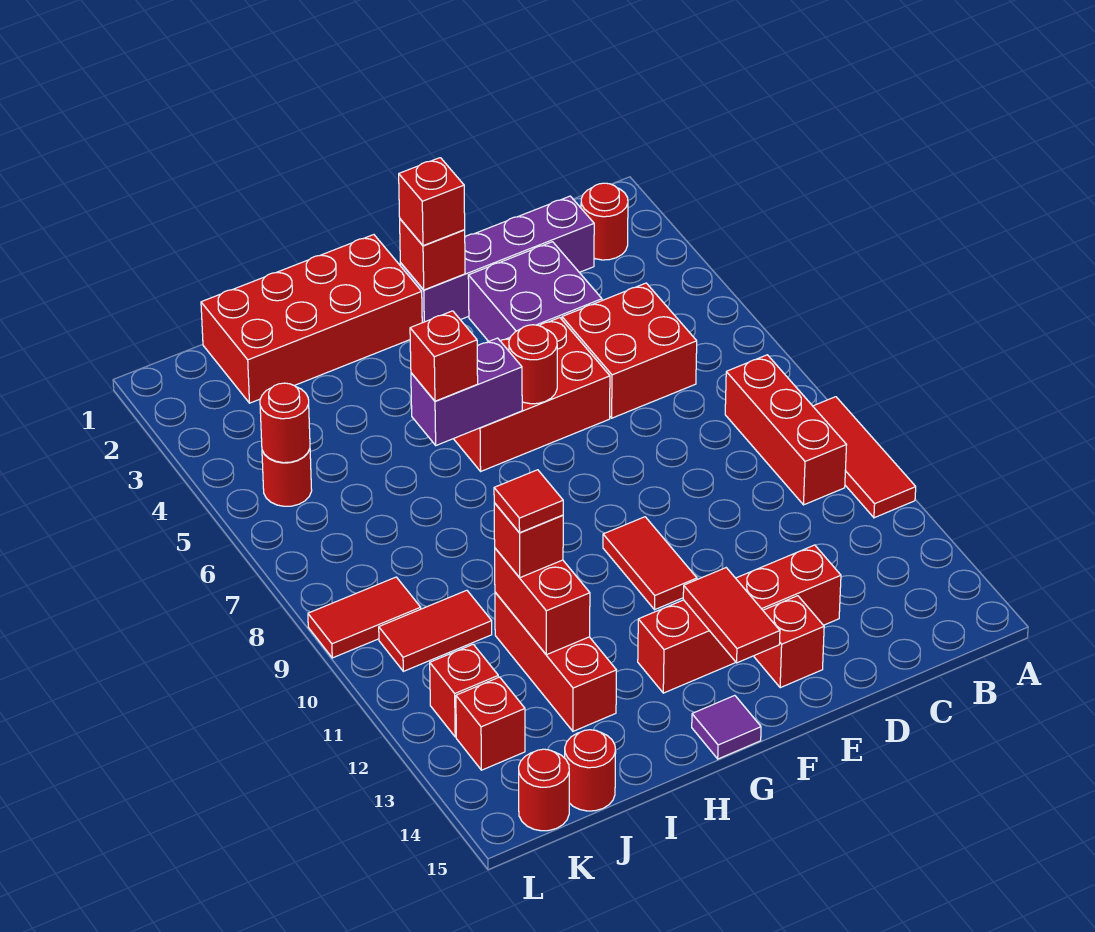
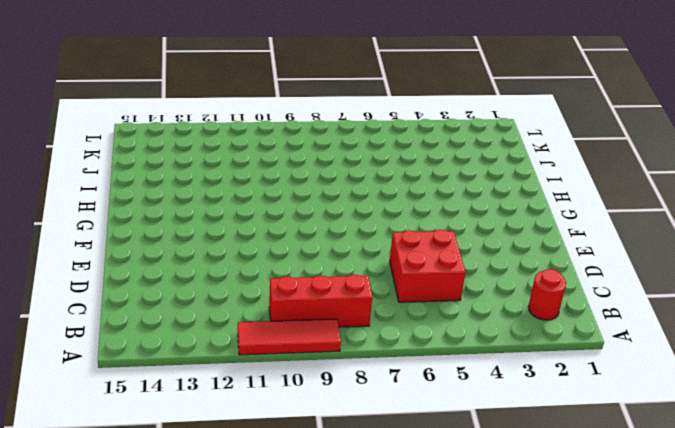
none -> purple 1x4 brick [400,196,594,323]
none -> purple 2x2 brick [468,242,602,341]
none -> red 1x4 brick [638,545,841,693]
none -> red 2x3 brick [454,318,610,471]

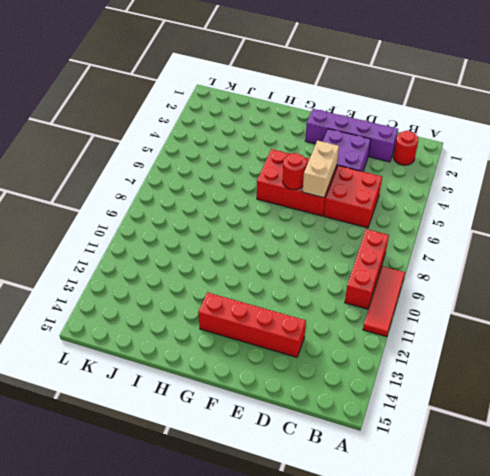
tan 1x2 brick [302,140,339,198] -> none
none -> red 1x1 brick [754,596,824,688]
none -> red 1x2 tile [603,517,697,610]
none -> red 2x4 brick [201,235,422,403]
none -> purple 1x1 tile [692,695,761,759]

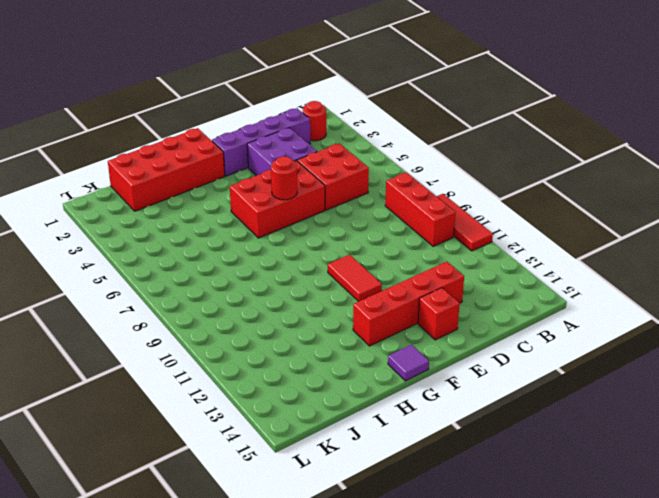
none -> red 1x3 brick [495,592,617,731]
none -> red 1x2 tile [379,590,492,671]
none -> red 1x1 round brick [565,730,616,811]
none -> red 1x1 round brick [262,449,312,506]

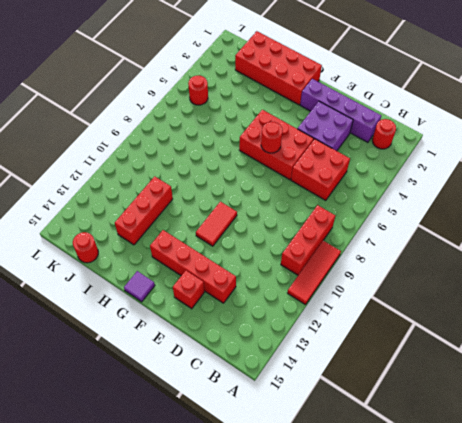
none -> red 1x2 tile [379,590,492,671]
none -> red 1x2 tile [308,577,421,658]
none -> red 1x1 brick [430,644,498,737]
none -> red 1x1 brick [456,677,525,770]

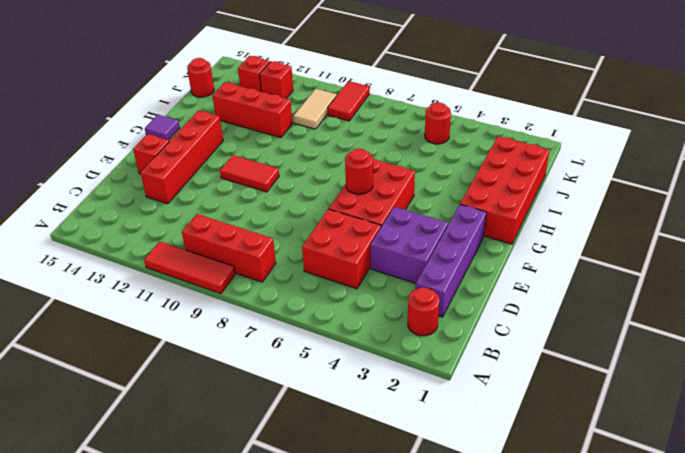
tan 1x2 tile [294,89,337,129] -> red 1x2 tile [379,590,492,671]
none -> red 1x1 round brick [519,749,569,831]
none -> red 1x1 brick [400,219,465,290]
none -> red 1x2 tile [683,568,780,663]
none -> purple 1x2 brick [411,338,522,445]

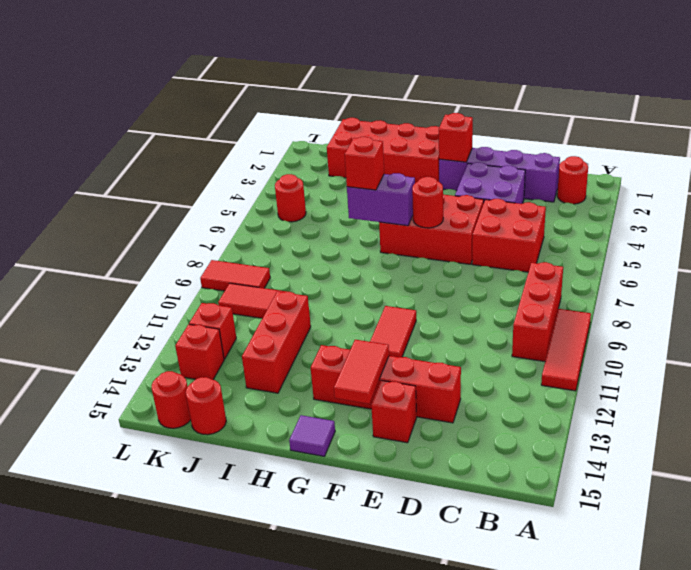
none -> red 1x2 brick [495,548,590,655]
none -> red 1x1 round brick [260,383,310,463]
none -> red 1x1 brick [399,158,465,246]
none -> red 1x1 brick [494,503,563,578]

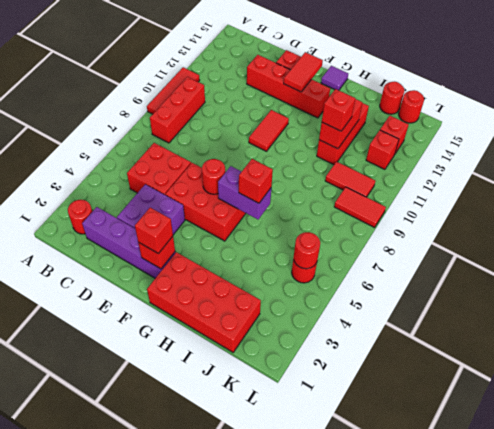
none -> red 1x1 tile [494,470,563,533]

